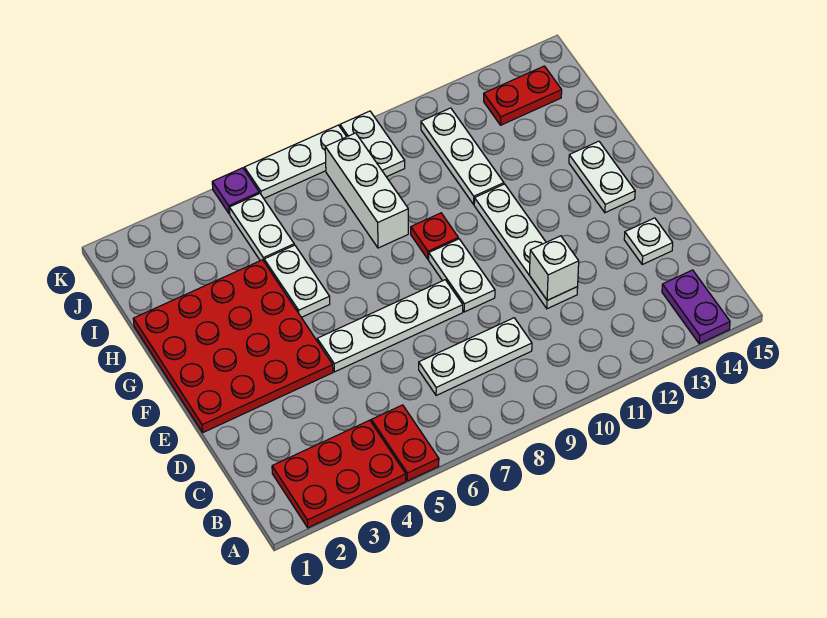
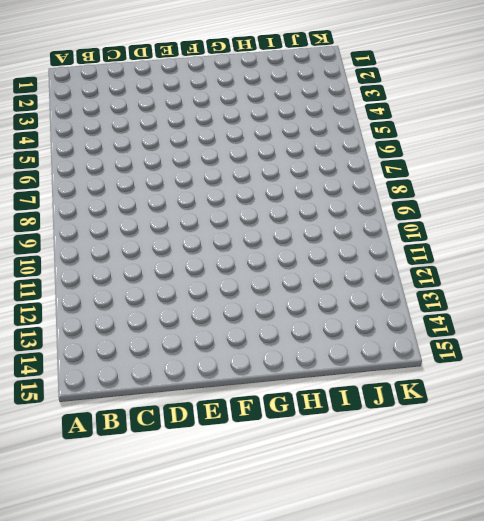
none -> red 2x3 plate [272,420,406,528]
none -> red 1x2 plate [371,405,439,481]
none -> purple 1x2 plate [662,270,730,344]

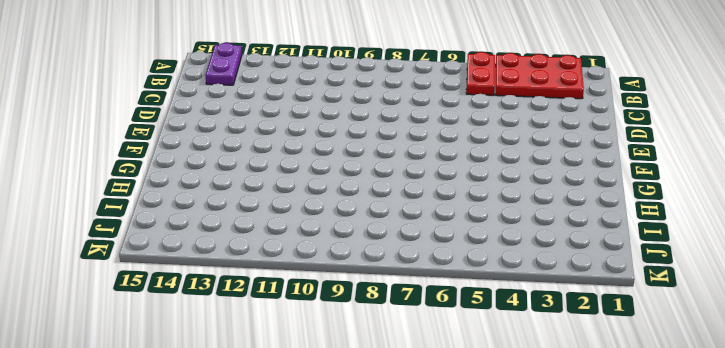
none -> white 1x3 plate [419,318,532,396]
none -> white 1x4 plate [474,184,578,309]
none -> white 1x1 plate [624,218,673,264]

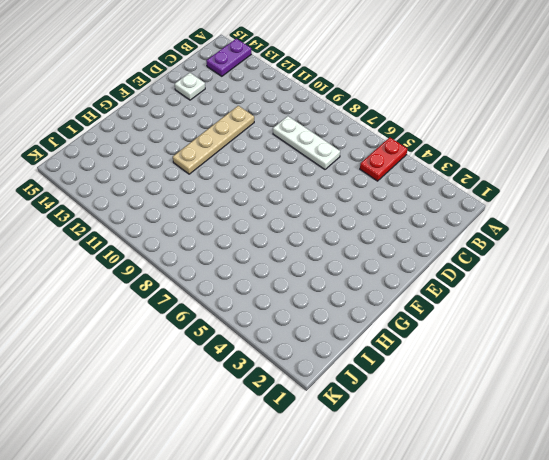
tan 1x4 plate [173,106,254,174] -> white 1x4 plate [474,184,578,309]
none -> red 2x3 plate [272,420,406,528]
none -> red 4x4 plate [133,260,333,432]
none -> white 1x4 plate [317,280,463,372]

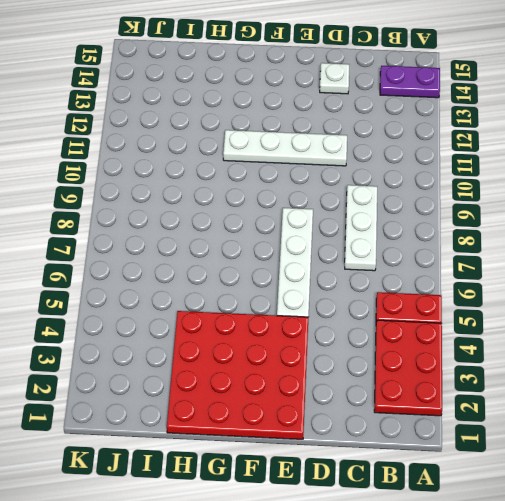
none -> white 1x2 plate [429,239,495,312]
none -> white 1x2 plate [569,141,635,213]
none -> white 1x2 plate [264,245,330,317]

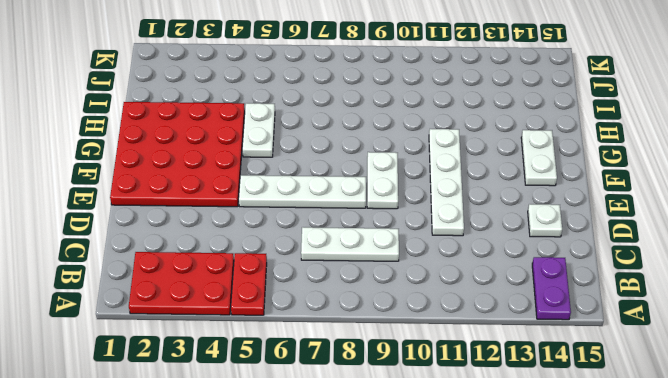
none -> red 1x1 plate [411,213,458,259]
none -> white 1x3 brick [325,133,408,248]
none -> white 1x3 plate [421,108,504,204]

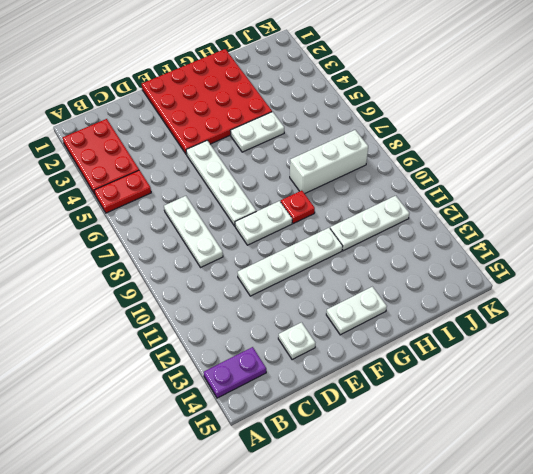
none -> white 1x2 plate [230,193,294,261]
none -> white 1x2 plate [340,111,405,177]
none -> red 1x2 plate [484,66,562,125]

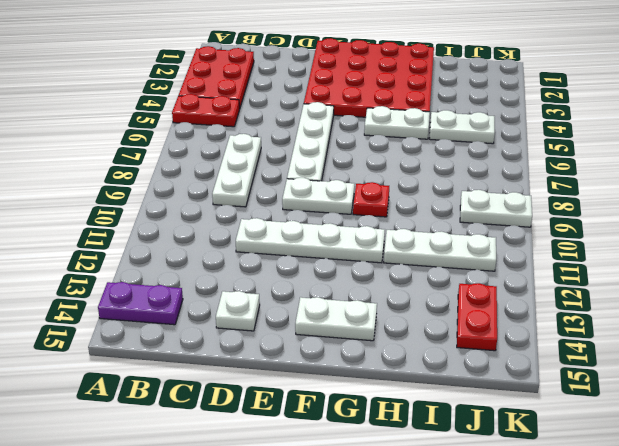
none -> white 1x3 brick [325,133,408,248]
none -> purple 1x1 plate [212,168,259,214]
none -> white 1x3 plate [244,125,347,198]

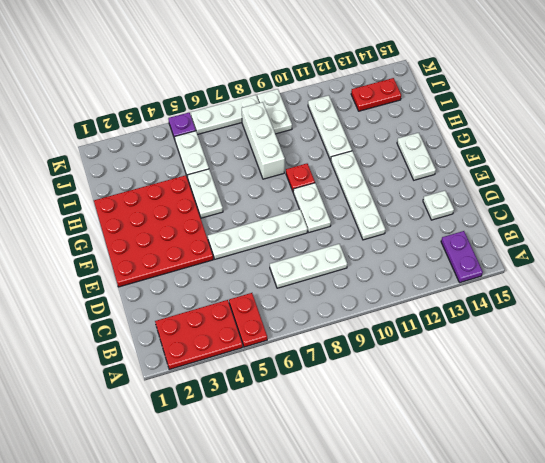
none -> white 1x1 brick [529,236,579,300]

